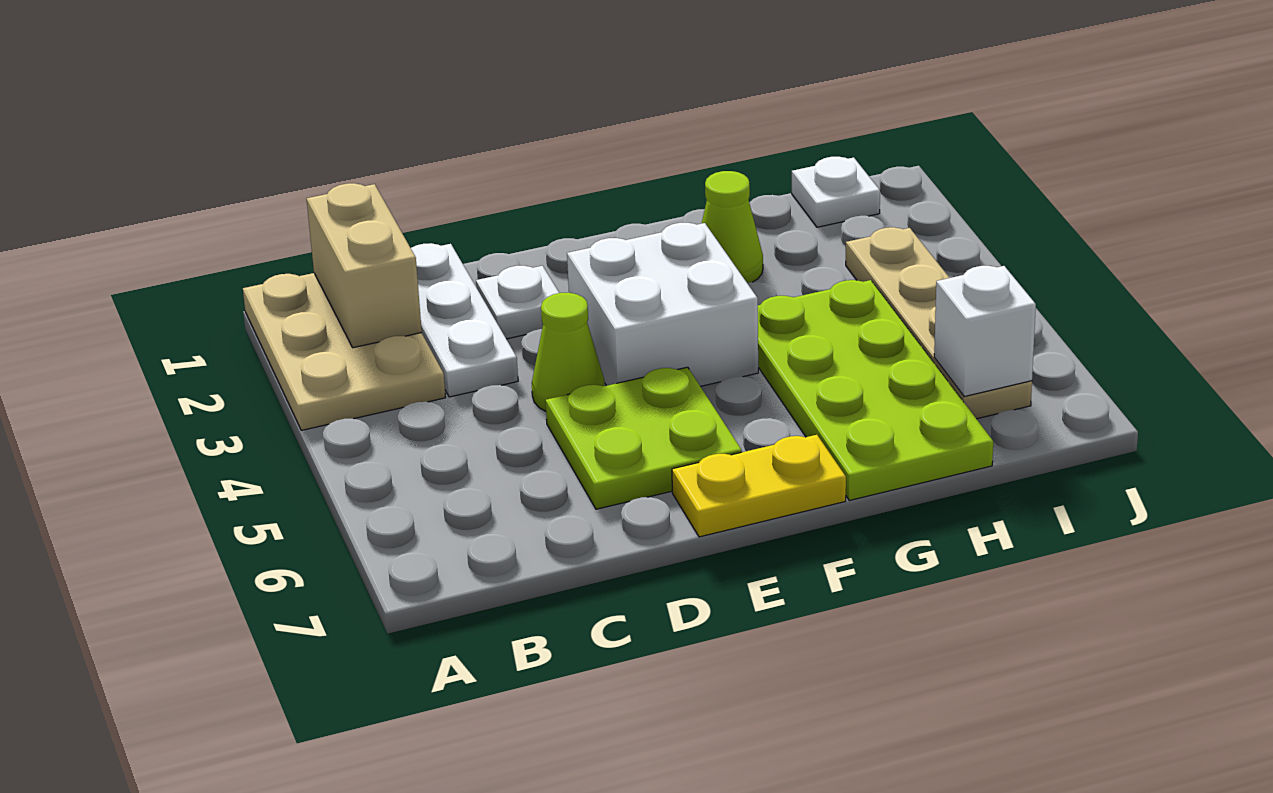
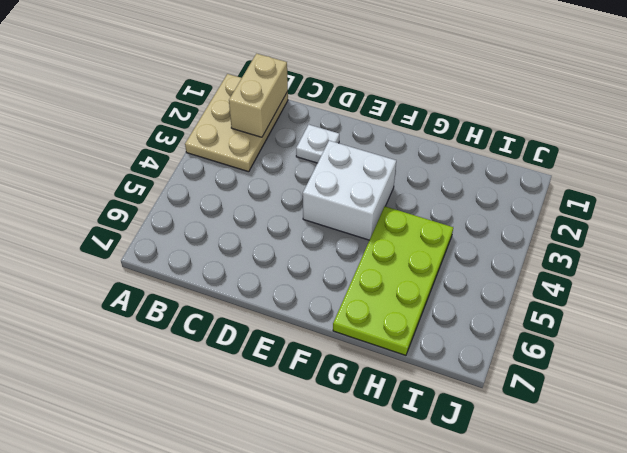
none -> white 1x3 plate [411,243,518,397]
none -> lime 1x1 cone [532,293,605,411]
none -> lime 2x2 plate [545,367,742,509]

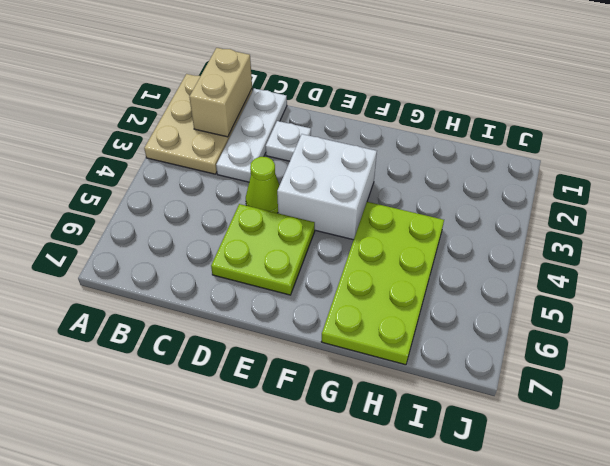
none -> yellow 1x2 plate [672,435,846,537]
none -> lime 1x1 cone [702,171,763,283]
none -> white 1x1 plate [792,157,880,227]

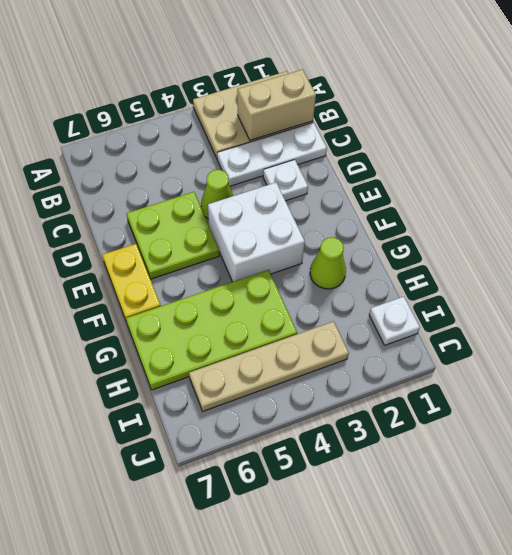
none -> white 1x1 brick [934,266,1036,396]

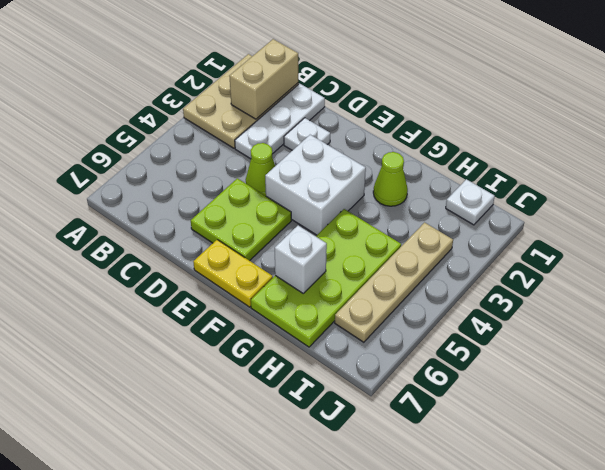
white 1x1 brick [275,226,327,293] -> white 1x1 brick moved to [934,266,1036,396]

